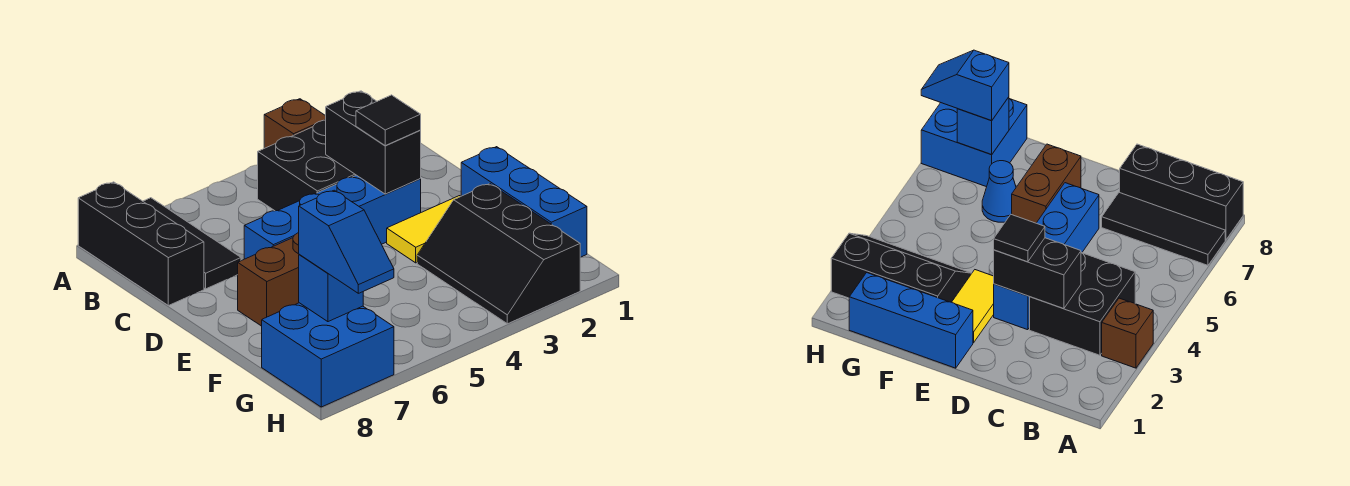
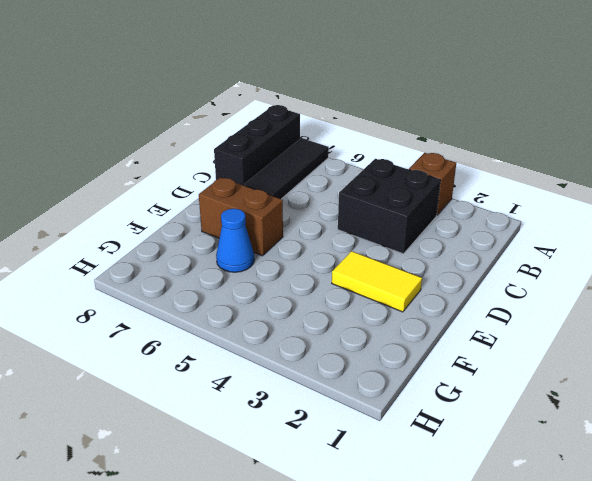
none -> blue 1x4 brick [244,175,421,259]
none -> blue 1x3 brick [461,147,587,257]
none -> black 2x3 slope [417,184,580,324]

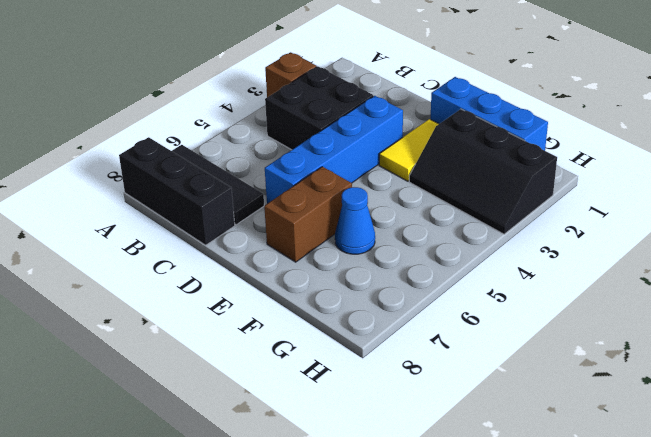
none -> blue 2x2 brick [262,303,394,407]
none -> black 1x2 brick [326,91,421,194]
none -> blue 1x1 brick [299,254,363,322]

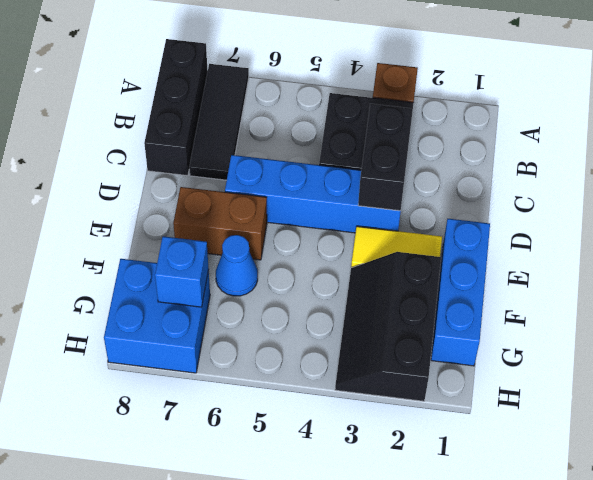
none -> black 1x1 tile [356,95,421,146]
none -> blue 1x2 slope [299,190,394,293]

